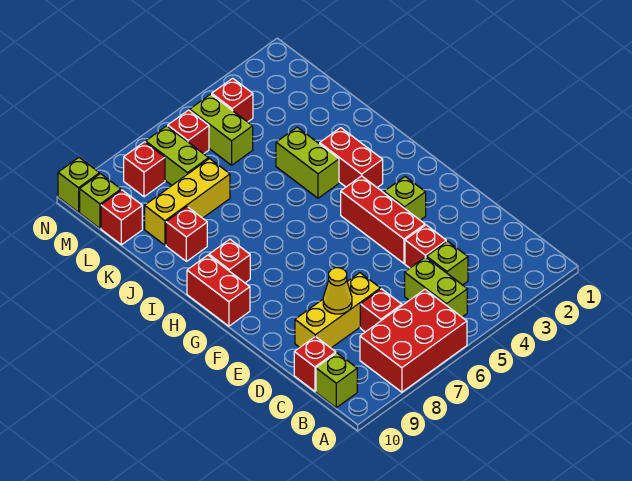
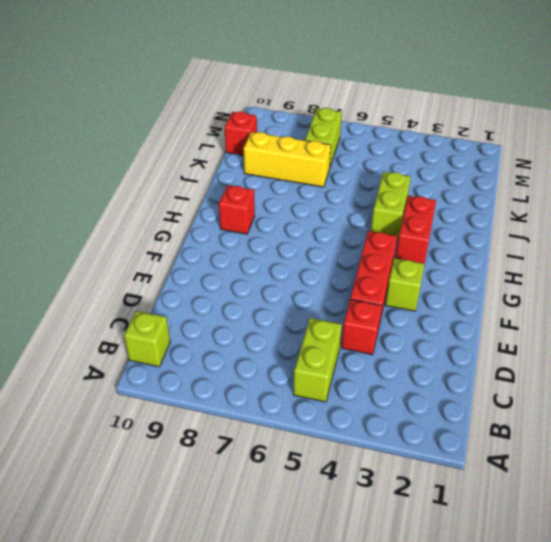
none -> red 2x3 brick [360,289,467,392]
none -> lime 1x1 brick [427,241,468,285]
none -> red 1x1 brick [360,289,402,332]

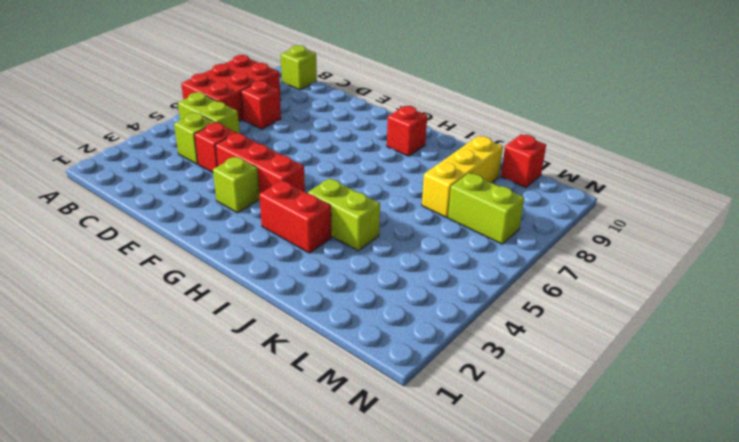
none -> red 1x1 brick [294,337,336,391]
none -> yellow 1x3 brick [295,273,380,348]
none -> red 1x2 brick [187,255,250,326]

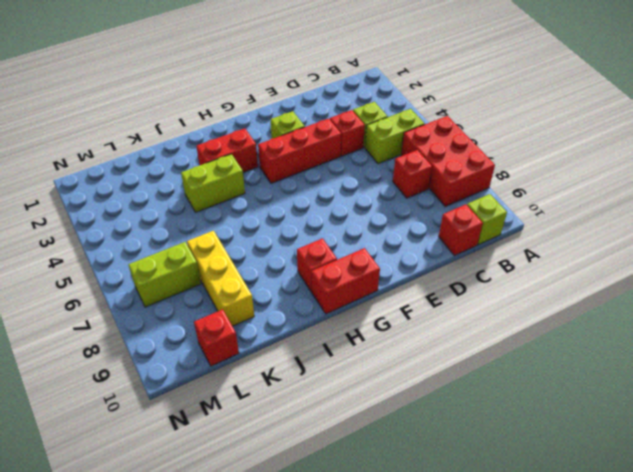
none -> yellow 1x3 brick [295,273,380,348]
none -> red 1x1 brick [166,207,207,261]
none -> lime 1x2 brick [190,94,253,165]

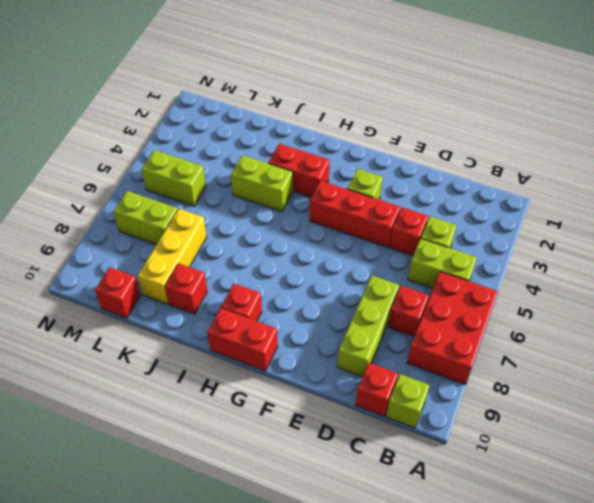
lime 1x3 brick [337,276,399,377] -> yellow 1x3 brick [295,273,380,348]
none -> red 1x1 brick [212,78,253,122]
none -> red 1x1 brick [168,110,209,154]
none -> red 1x1 brick [124,142,165,197]

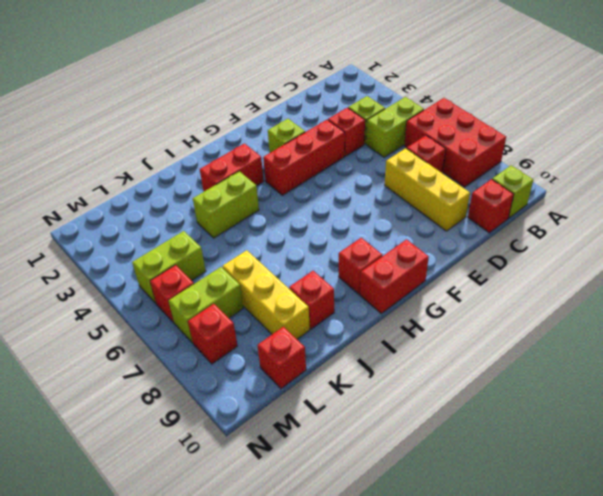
none -> red 1x1 brick [212,78,253,122]
none -> lime 1x1 brick [80,174,121,228]
none -> lime 1x1 brick [58,158,99,212]

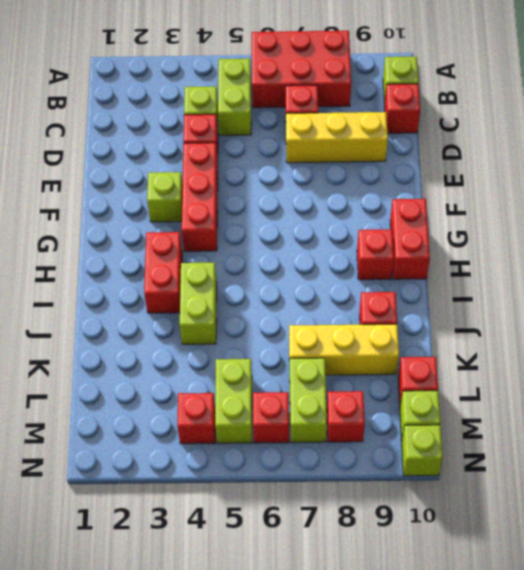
none -> yellow 1x1 cone [323,268,352,314]

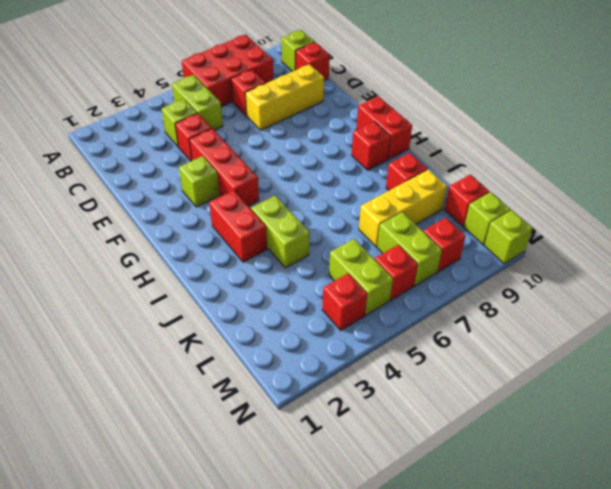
none -> yellow 1x1 cone [323,268,352,314]

